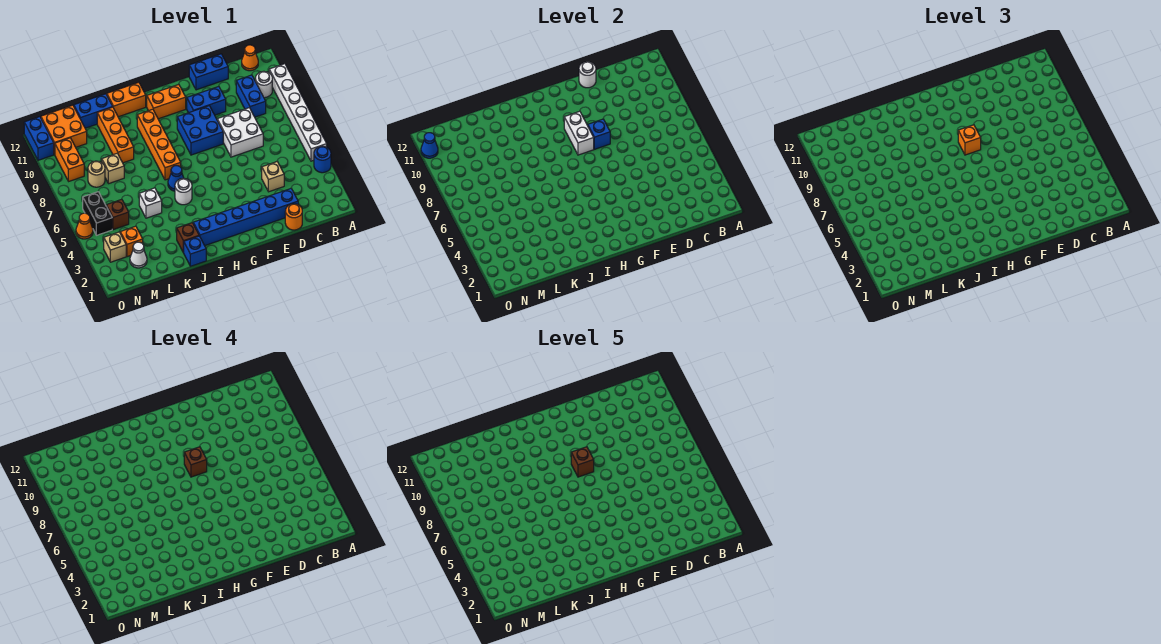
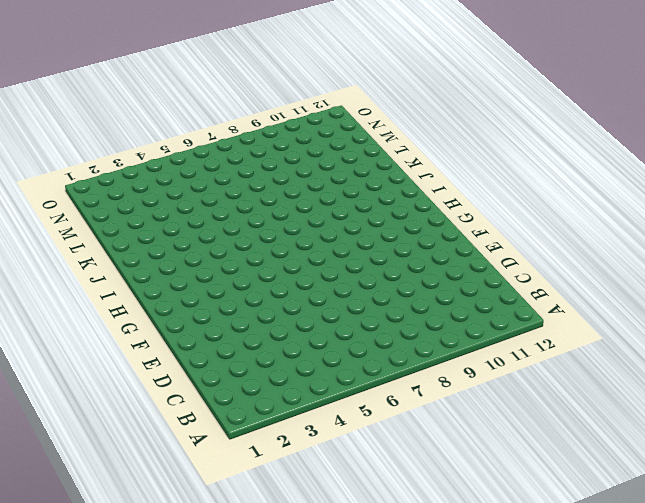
none -> blue 1x1 round brick [314,146,331,173]
none -> white 1x6 brick [269,64,327,161]
none -> white 1x1 round brick [255,71,272,98]
none -> orange 1x1 cone [242,45,258,71]

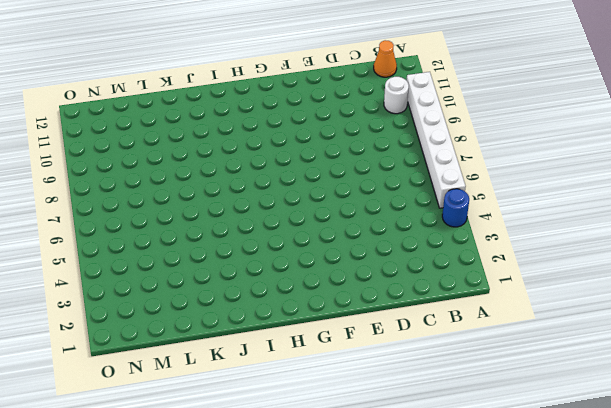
none -> blue 1x2 brick [236,75,266,117]
none -> orange 1x1 round brick [285,204,302,230]
none -> blue 1x6 brick [193,188,298,246]
none -> tan 1x1 brick [262,161,284,192]

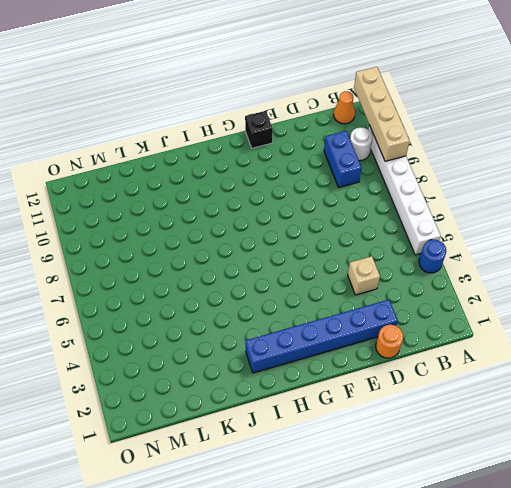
tan 1x4 brick [354,67,410,161] -> none
black 1x1 brick [245,111,273,148] -> none
none -> white 2x2 brick [217,108,263,157]
none -> blue 1x2 brick [189,54,228,90]
none -> blue 1x2 brick [187,87,226,115]
none -> blue 2x2 brick [177,106,223,155]

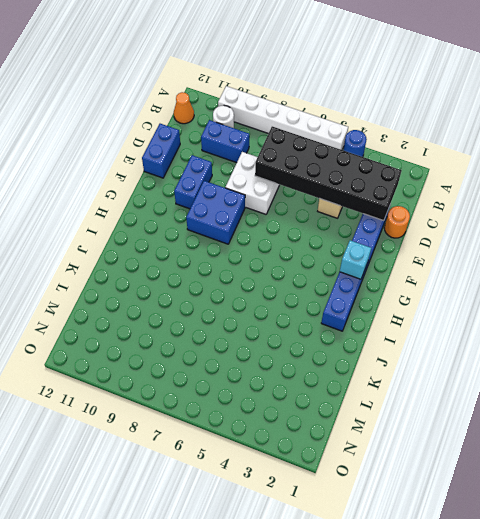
black 2x6 brick [255,126,402,221] -> none
cyan 1x1 brick [340,240,371,279] -> none
none -> orange 1x2 brick [147,85,186,119]
none -> white 1x1 round brick [175,179,192,205]
none -> blue 1x1 cone [168,166,184,191]
none -> orange 1x4 brick [137,109,181,180]

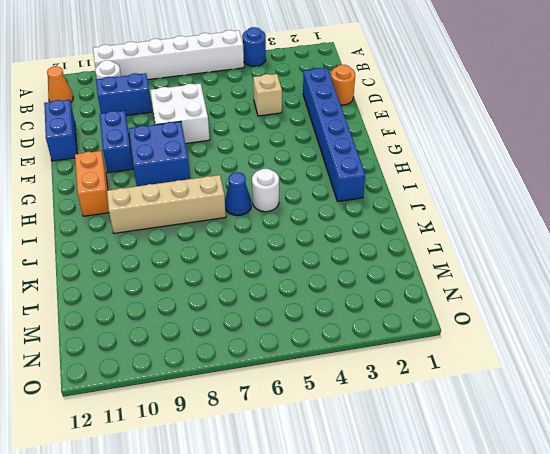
tan 1x4 brick [107,175,226,233] -> orange 1x4 brick [137,109,181,180]
none -> orange 1x2 brick [107,82,146,117]
none -> blue 1x1 brick [184,236,206,266]
none -> brown 1x1 brick [177,223,199,253]
none -> white 1x1 brick [139,188,162,218]

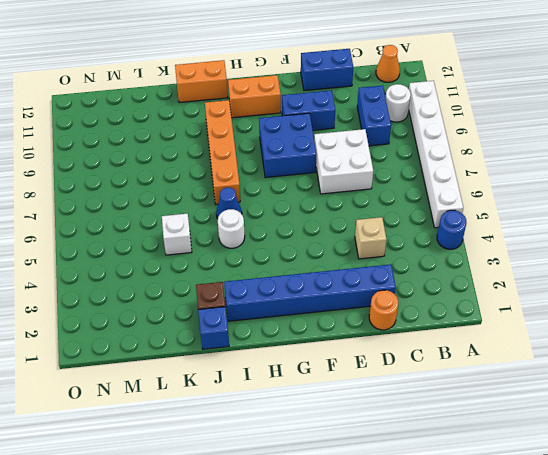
none -> orange 1x3 brick [97,107,134,163]
none -> blue 1x2 brick [74,94,113,128]
none -> tan 1x1 brick [102,153,124,183]
none -> white 1x1 cone [130,242,147,268]

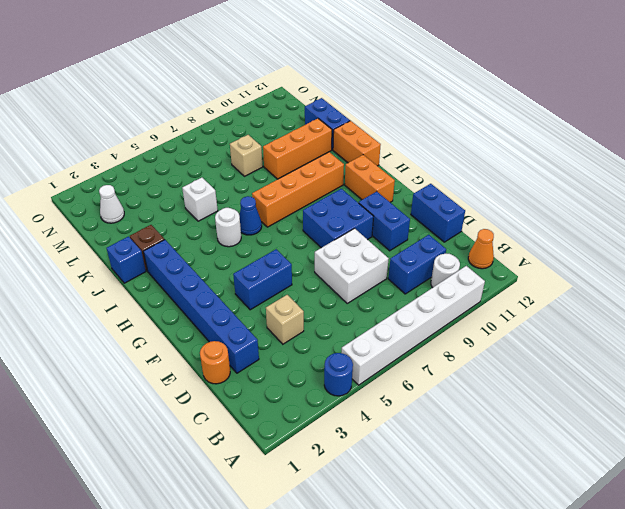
blue 1x2 brick [233,249,292,310] -> blue 1x2 brick moved to [24,117,54,160]
none -> orange 1x1 brick [120,226,143,257]
none -> brown 1x1 brick [106,199,129,230]
none -> tan 1x1 round brick [88,161,105,187]
none -> orange 2x2 brick [41,105,87,155]

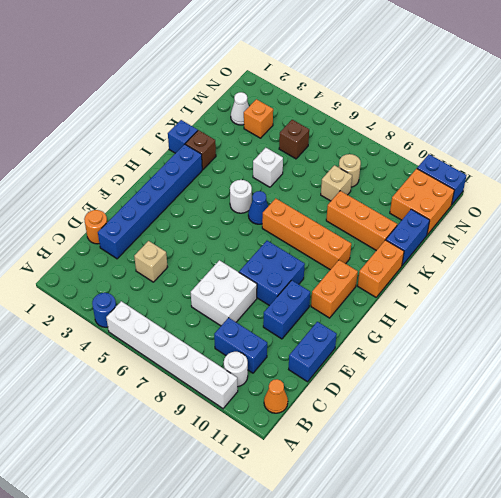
none -> tan 1x1 brick [104,232,126,262]
none -> black 1x2 brick [83,192,112,235]
none -> orange 1x2 brick [55,138,84,181]
none -> orange 1x1 cone [76,213,93,239]

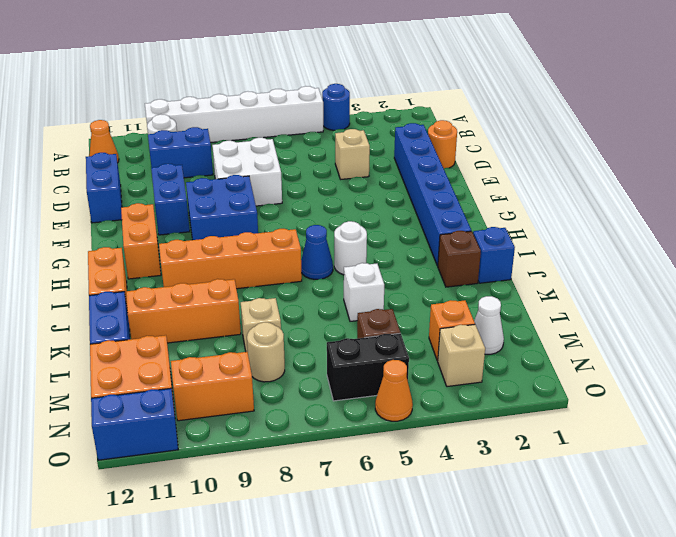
none -> white 1x1 round brick [579,62,596,88]
none -> blue 1x1 brick [588,119,610,149]
none -> white 1x2 brick [564,111,594,155]
none -> blue 1x1 cone [421,133,438,158]

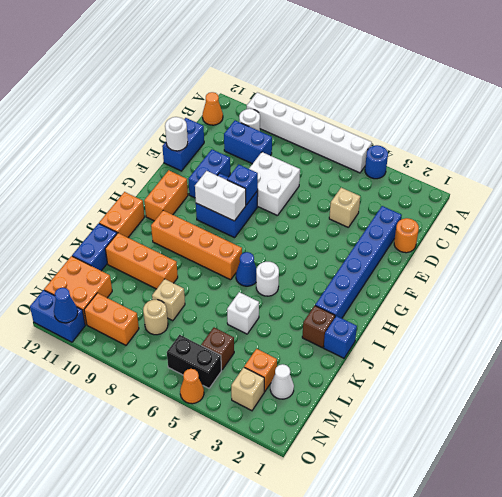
none -> orange 1x1 brick [958,125,981,155]
none -> brown 1x1 brick [184,447,207,477]
none -> brown 1x1 brick [571,447,594,477]

